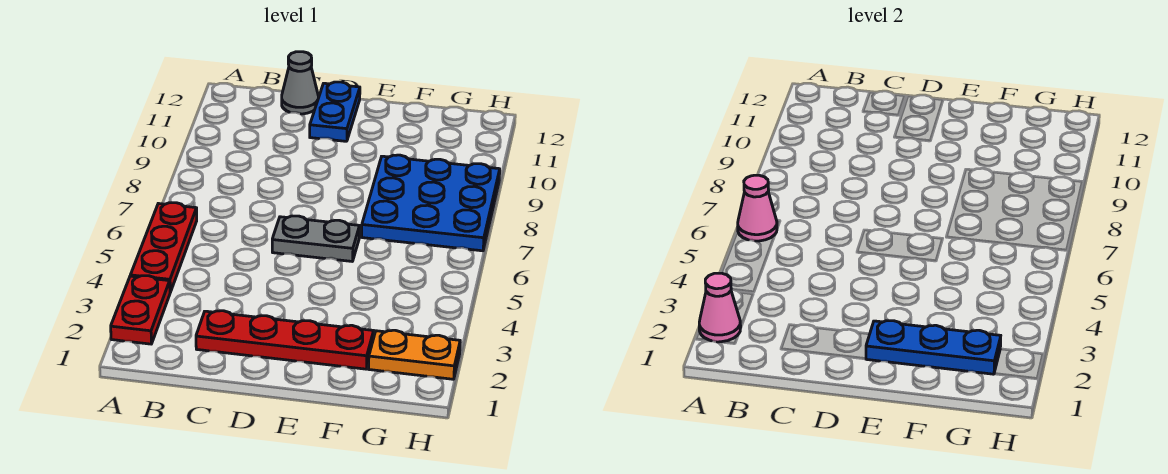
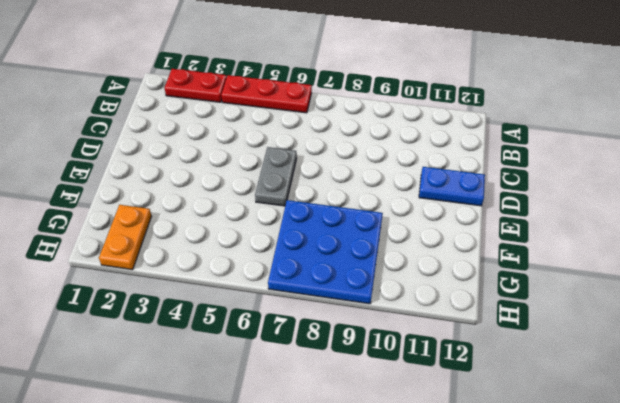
none -> red 1x4 plate [196,311,374,369]
none -> grey 1x1 cone [282,52,318,114]

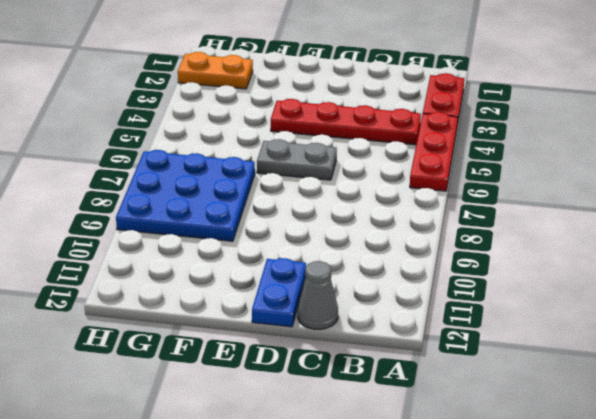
red 1x4 plate [271,99,421,145] -> red 1x4 plate moved to [196,311,374,369]
none -> pink 1x1 cone [699,273,741,342]
none -> pink 1x1 cone [738,175,777,241]

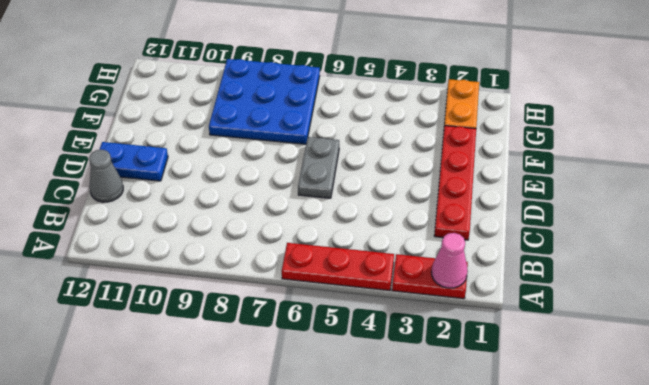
none -> pink 1x1 cone [738,175,777,241]
none -> blue 1x3 plate [866,321,1001,374]

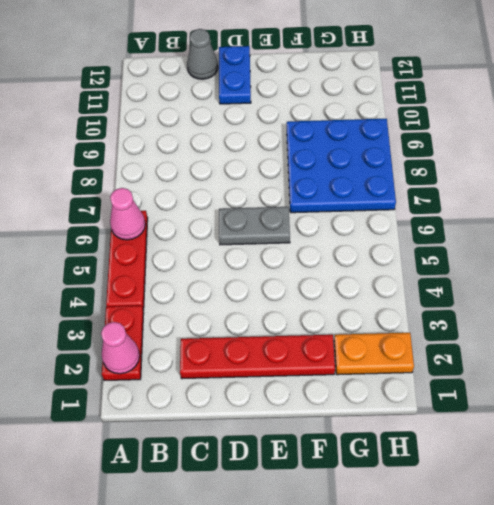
none -> blue 1x3 plate [866,321,1001,374]

